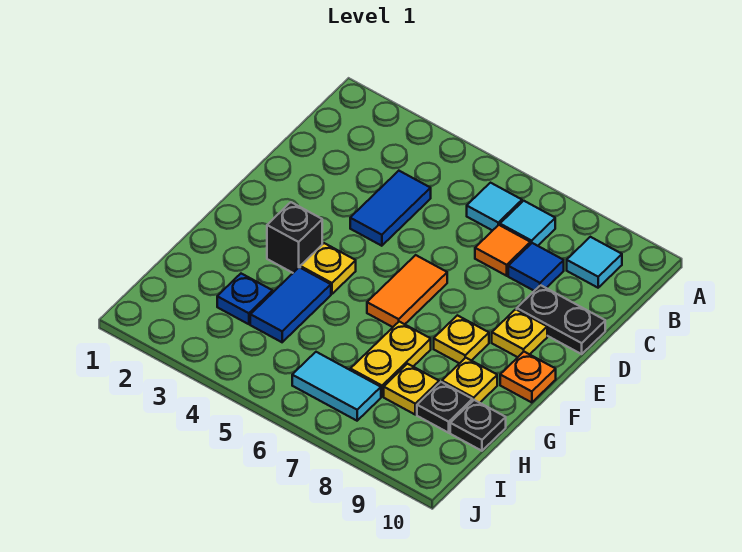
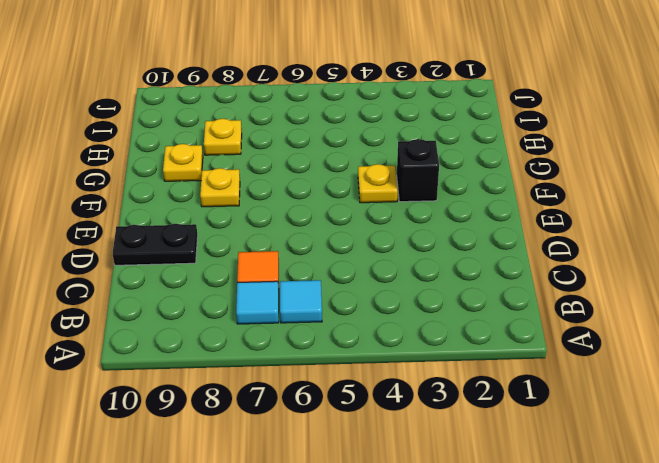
none -> cyan 1x1 tile [567,237,622,288]
none -> blue 1x2 tile [350,171,431,246]
none -> blue 1x1 tile [508,243,564,291]

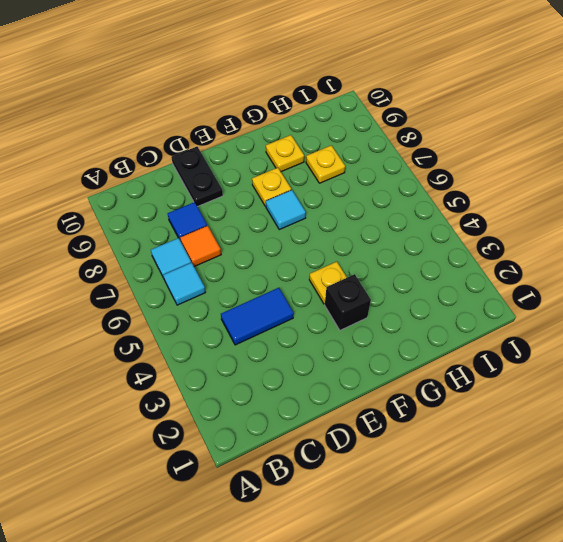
cyan 1x1 tile [266,190,306,230] -> cyan 1x1 tile moved to [567,237,622,288]
none -> orange 1x2 tile [367,255,447,327]
none -> yellow 1x1 plate [492,309,547,357]
none -> orange 1x1 plate [500,352,556,403]

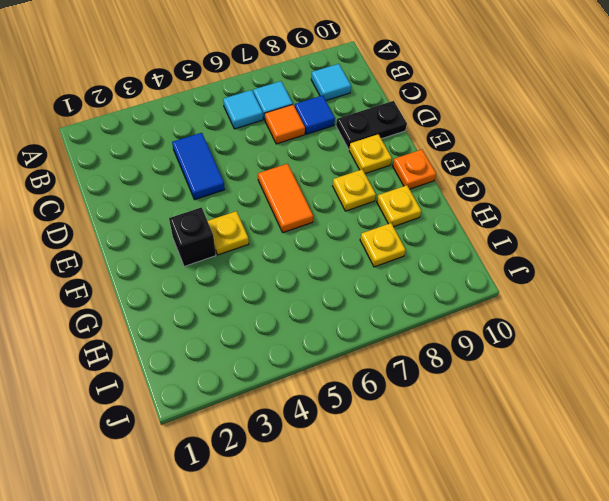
none -> blue 1x2 tile [250,267,331,342]
none -> yellow 1x2 plate [350,322,431,396]
none -> blue 1x1 plate [217,274,273,324]

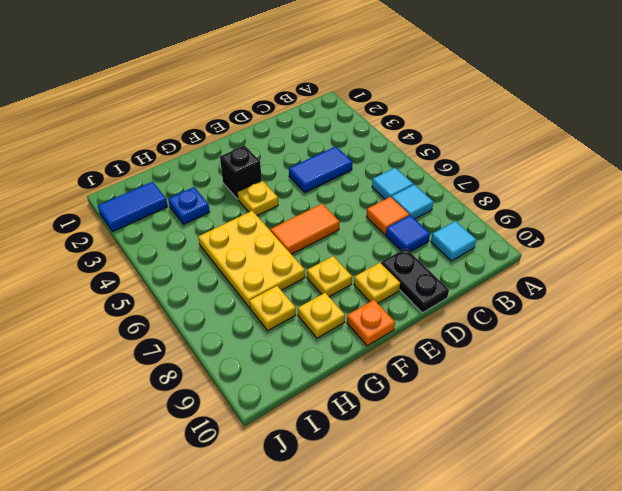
yellow 2x3 plate [198,211,305,307] -> yellow 1x2 plate [350,322,431,396]
blue 1x2 tile [98,182,168,232] -> blue 1x2 tile moved to [250,267,331,342]
none -> black 1x1 plate [417,382,472,433]
none -> black 1x1 plate [450,400,506,451]
none -> cyan 1x2 tile [292,352,381,421]

